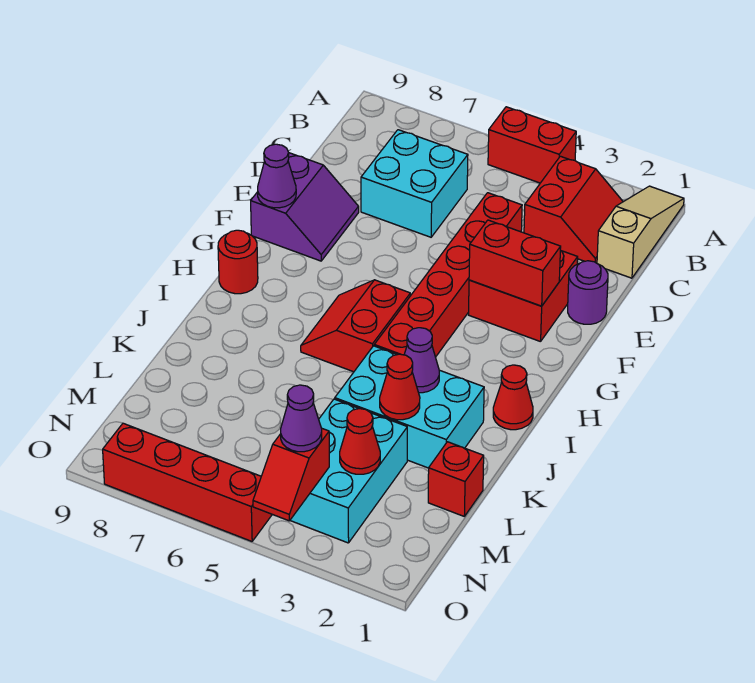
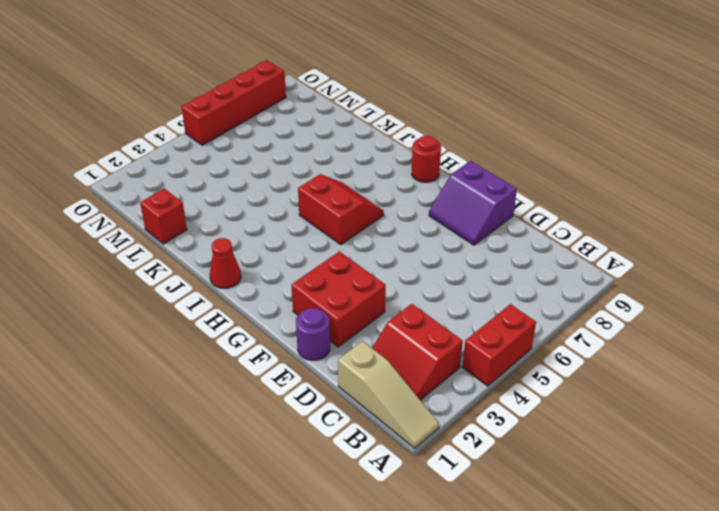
none -> cyan 2x2 brick [361,130,468,237]
none -> red 1x6 brick [374,193,522,357]
none -> cyan 2x3 brick [335,346,484,468]

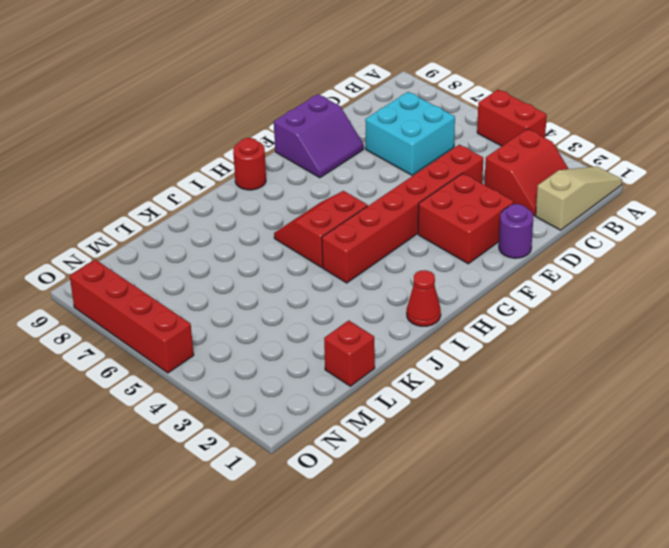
none -> cyan 2x3 brick [335,346,484,468]
none -> cyan 2x3 brick [290,399,407,543]
none -> red 1x2 brick [469,220,561,306]

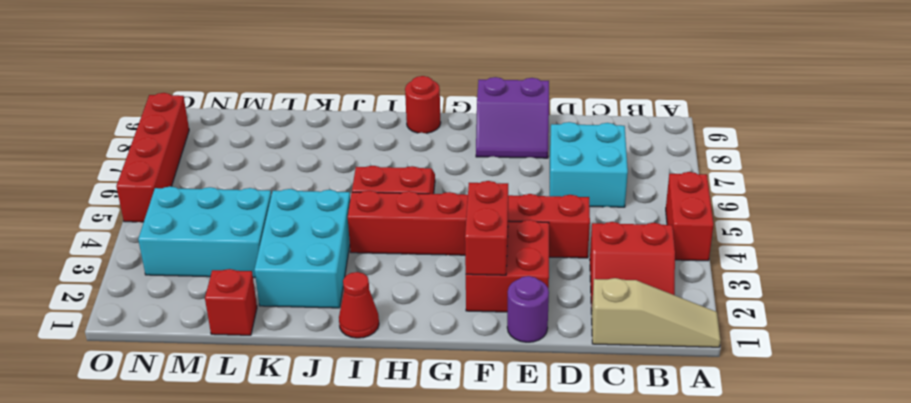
none -> purple 1x1 cone [258,144,296,208]
none -> purple 1x1 cone [404,328,439,393]
none -> red 1x1 cone [380,354,420,420]

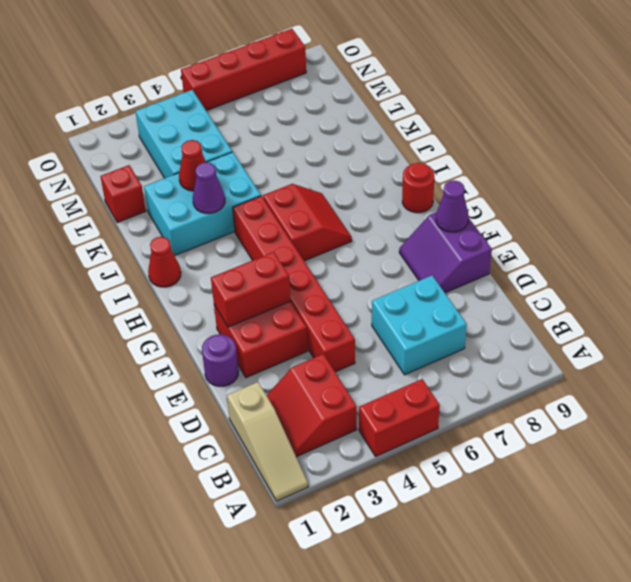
none -> red 1x1 cone [340,409,380,474]
none -> red 1x2 slope [253,429,329,521]
none -> purple 1x1 cone [281,385,322,452]

